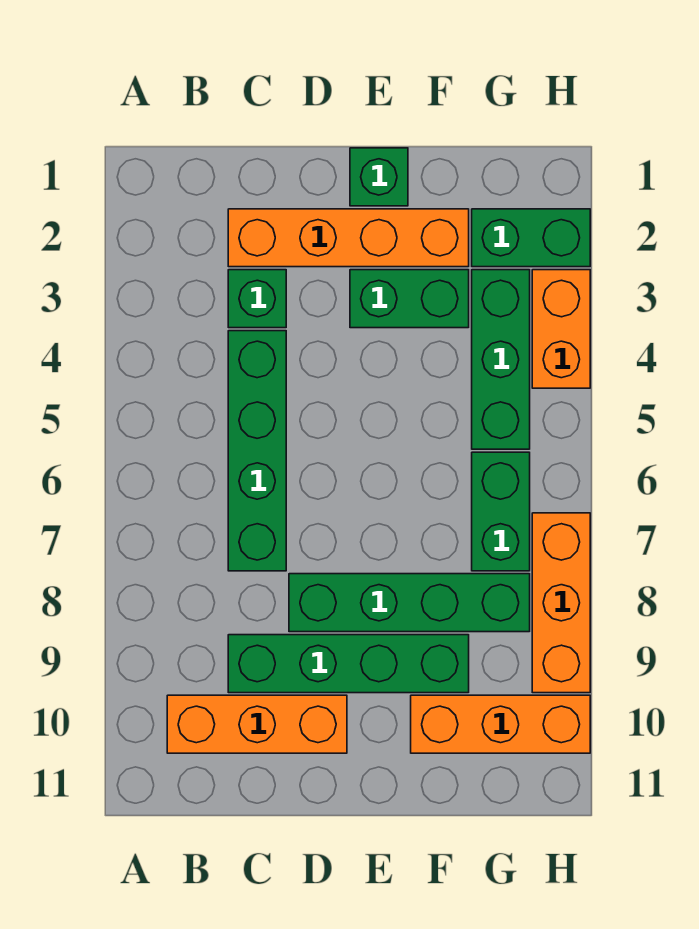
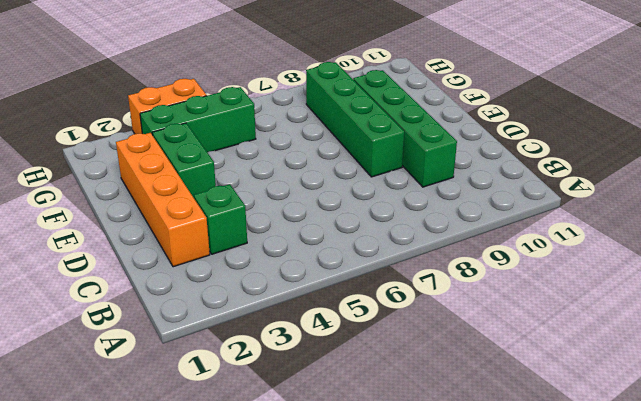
none -> orange 1x3 brick [167,695,347,753]
none -> green 1x4 brick [228,331,286,571]
none -> green 1x1 brick [350,148,408,206]

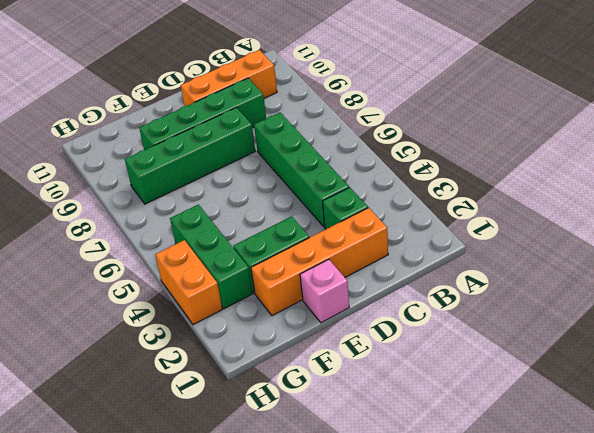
pink 1x1 brick [300,259,349,323] -> green 1x1 brick [350,148,408,206]
none -> orange 1x3 brick [411,695,590,753]
none -> green 1x2 brick [472,209,590,267]
none -> green 1x2 brick [472,452,530,571]

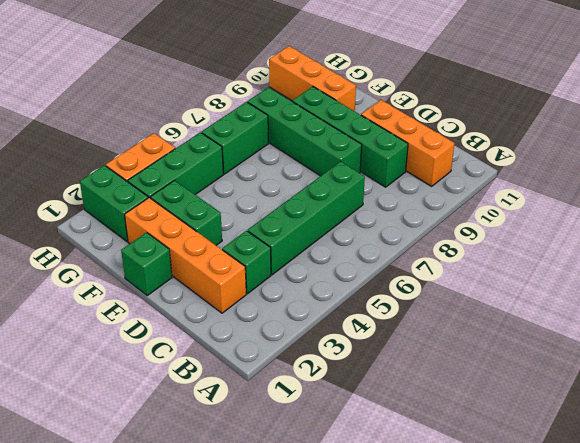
none -> orange 1x3 brick [532,513,590,693]

